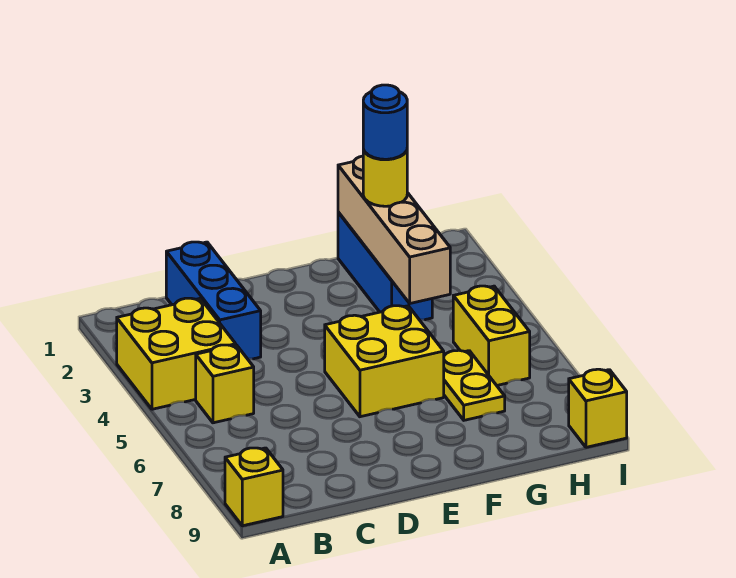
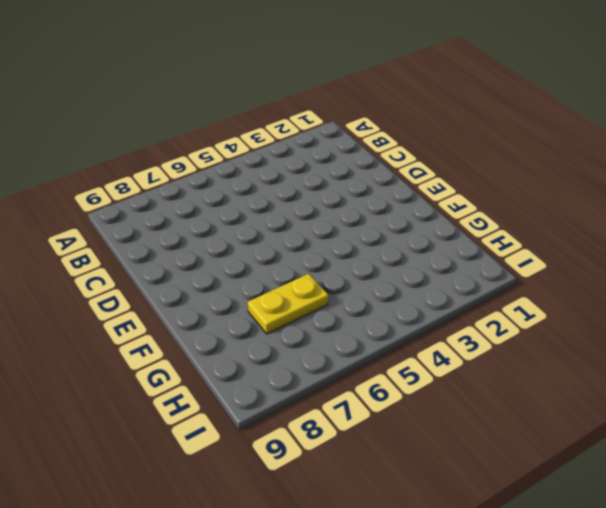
none -> yellow 2x2 brick [117,298,236,409]
none -> yellow 1x1 brick [225,448,283,526]
none -> yellow 1x1 brick [196,345,254,423]

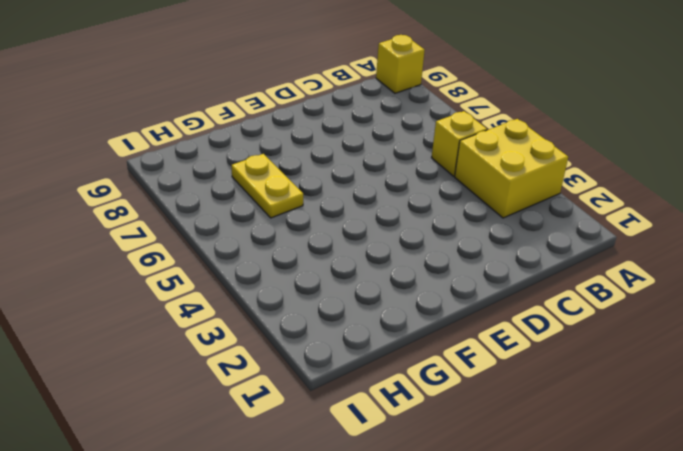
none -> blue 1x3 brick [166,242,261,359]
none -> yellow 2x2 brick [325,306,444,417]
none -> blue 1x3 brick [338,212,432,320]

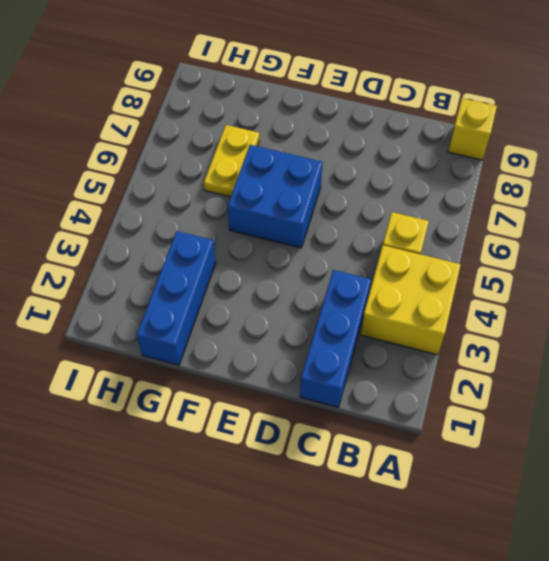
blue 2x2 brick [228,145,322,248] -> yellow 2x2 brick [325,306,444,417]
none -> yellow 1x2 brick [453,286,530,385]
none -> yellow 1x1 brick [569,369,627,447]
none -> tan 1x4 brick [338,156,450,303]

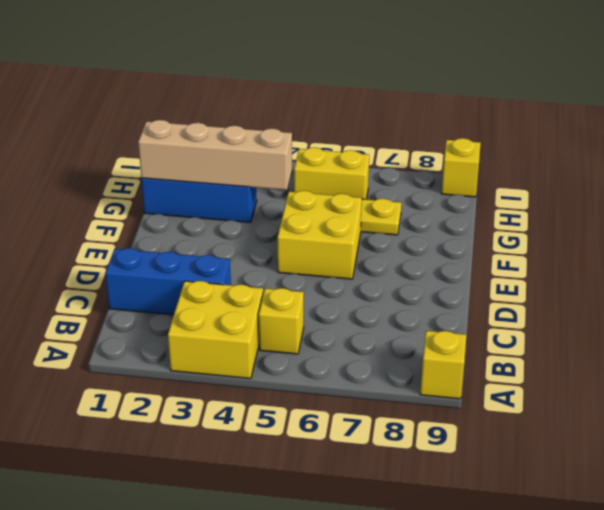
none -> yellow 1x1 round brick [363,149,407,206]
none -> blue 1x1 round brick [363,85,407,159]

